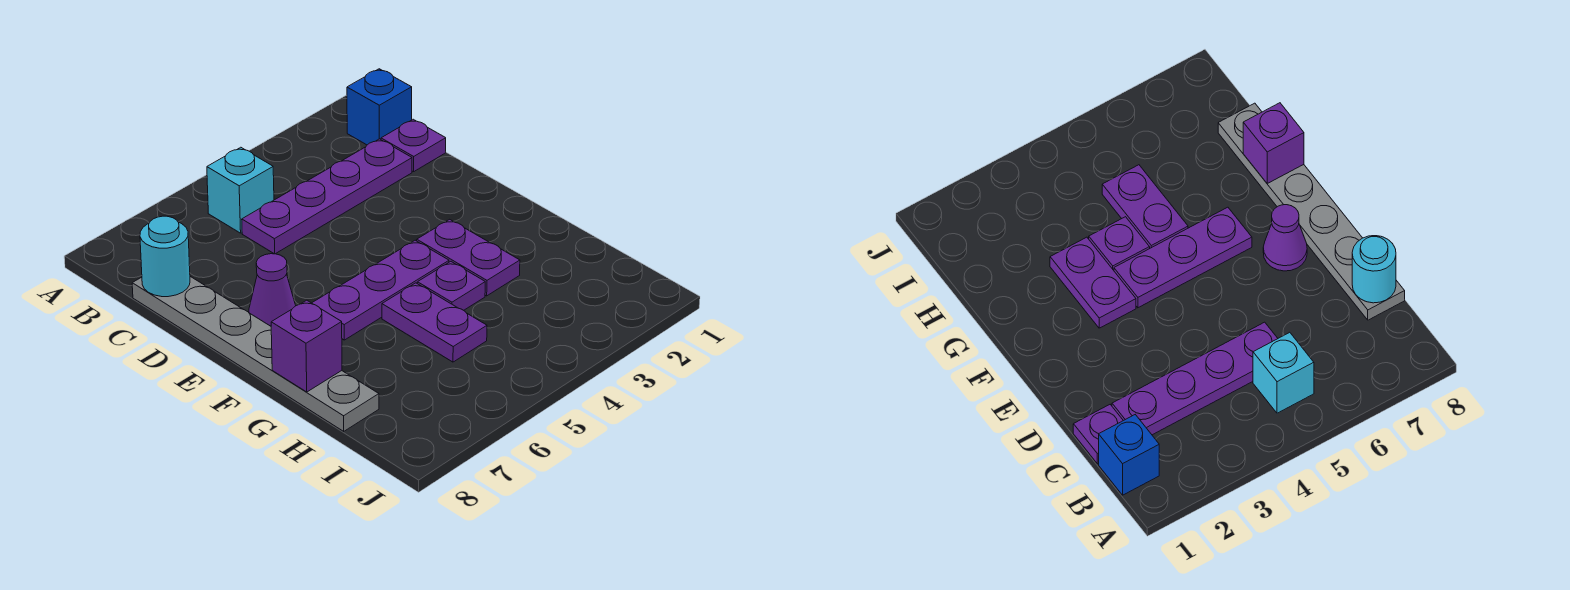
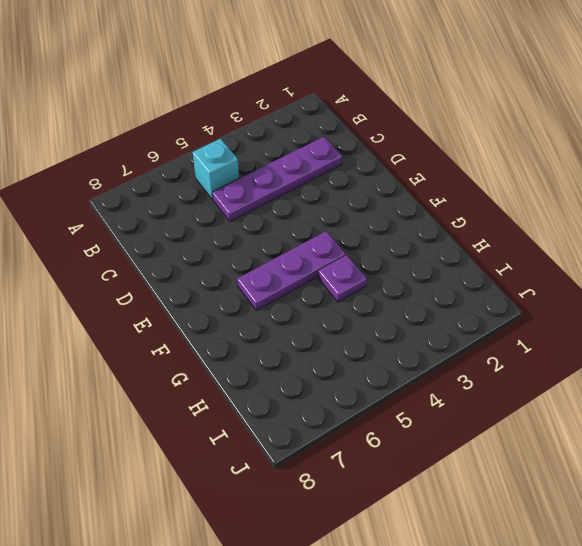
none -> blue 1x1 brick [347,69,412,145]
none -> purple 1x1 plate [381,119,446,172]
none -> grey 1x6 plate [132,276,379,431]

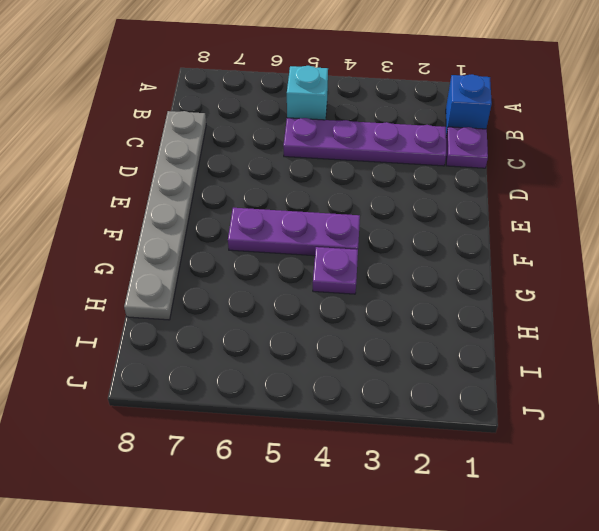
none -> purple 1x1 cone [249,254,296,326]
none -> purple 1x2 plate [417,219,520,296]
none -> purple 1x2 plate [382,283,487,362]

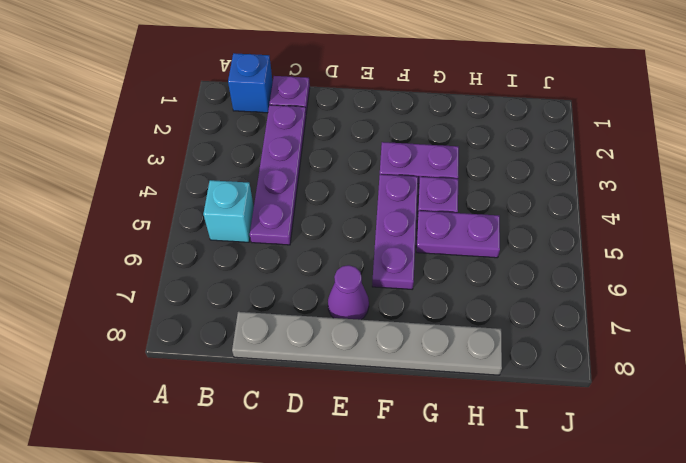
none -> cyan 1x1 round brick [140,216,190,297]
none -> purple 1x1 brick [271,300,342,392]

